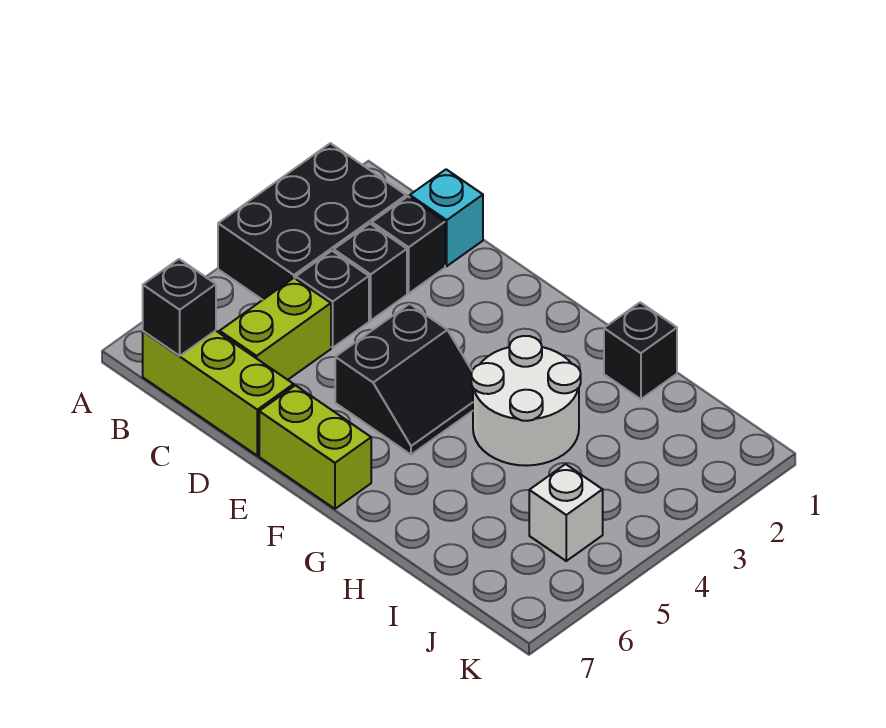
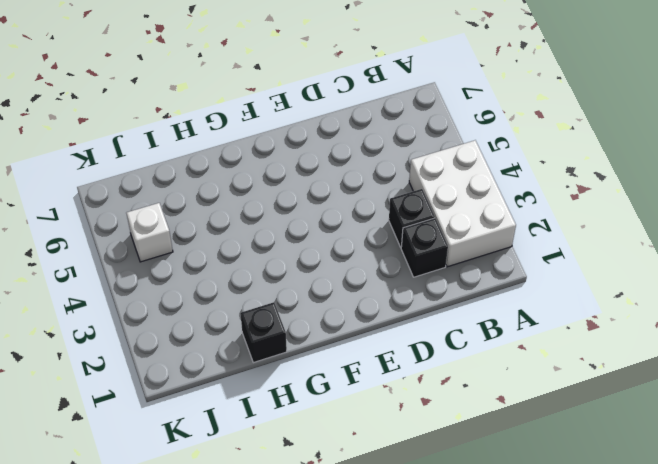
white 2x3 brick [409,140,516,267] -> black 2x3 brick [218,143,406,300]
none -> lime 1x3 brick [143,331,294,456]
none -> cyan 1x1 brick [410,169,483,266]
none -> black 1x1 brick [296,251,369,348]

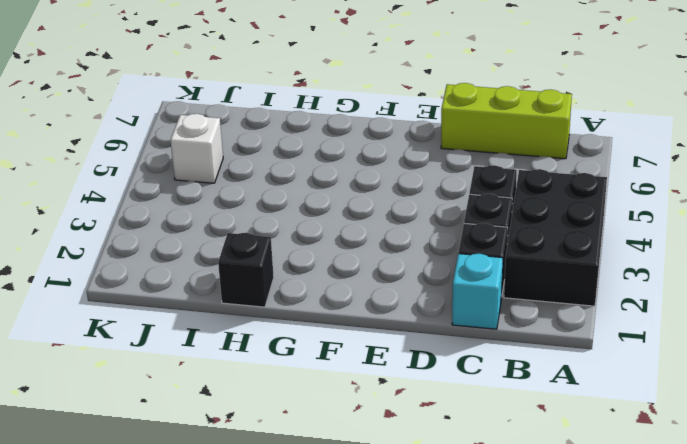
none -> lime 1x2 brick [220,278,331,380]
none -> black 2x2 slope [335,304,473,455]
none -> lime 1x2 brick [259,385,371,509]

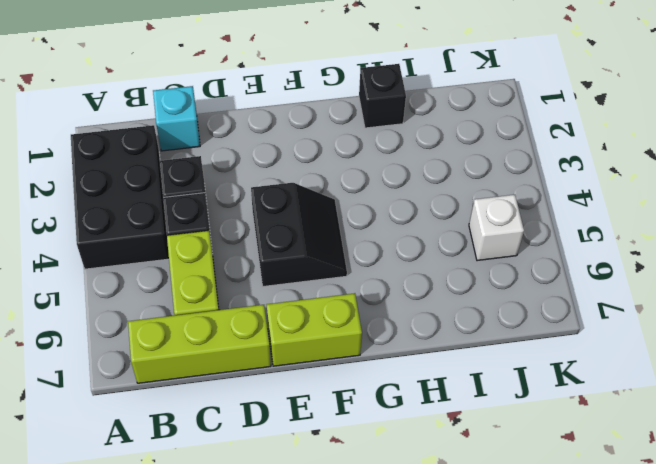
none -> black 1x1 brick [372,197,445,293]
none -> white 2x2 round brick [471,336,581,466]
none -> black 1x1 brick [143,259,216,356]

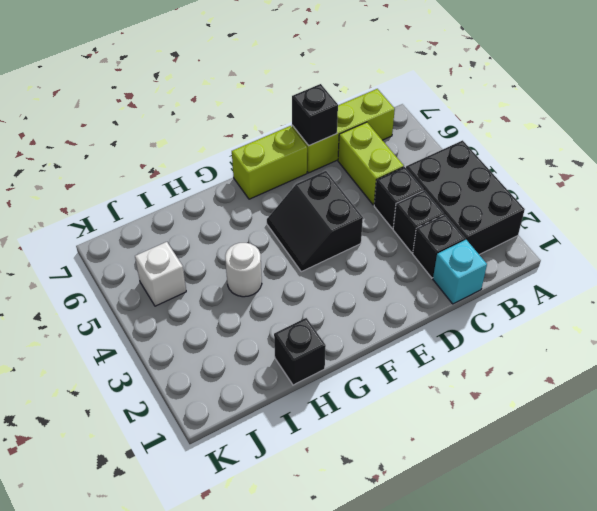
black 1x1 brick [292,84,338,146] -> black 1x1 brick moved to [143,259,216,356]
white 1x1 round brick [225,243,262,297] -> white 2x2 round brick [471,336,581,466]

